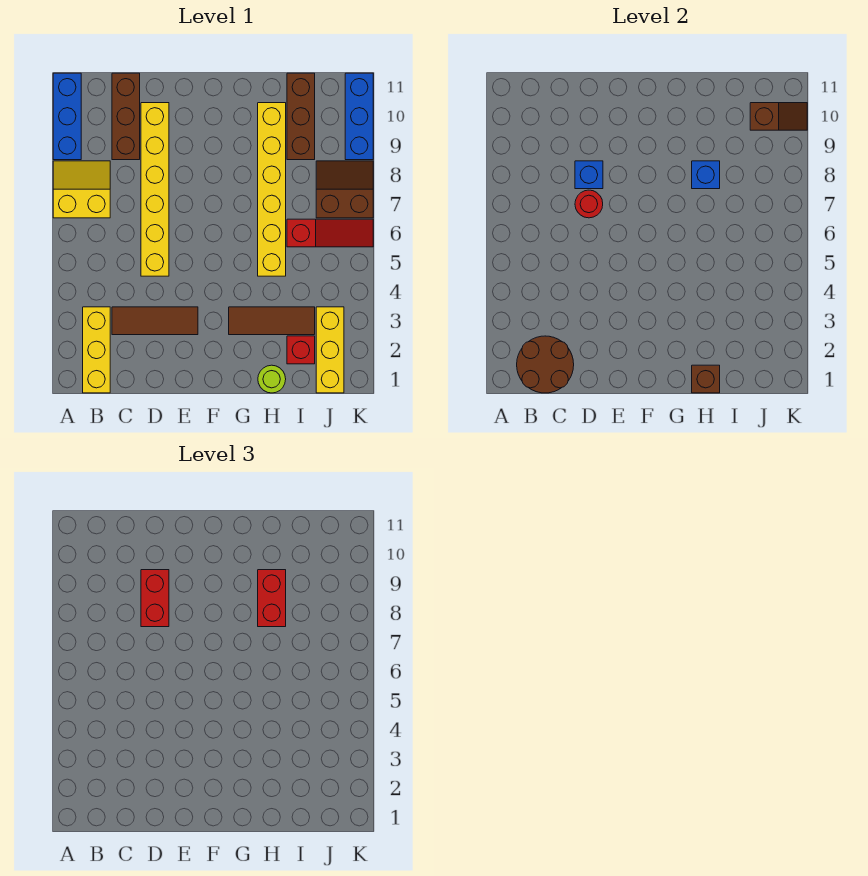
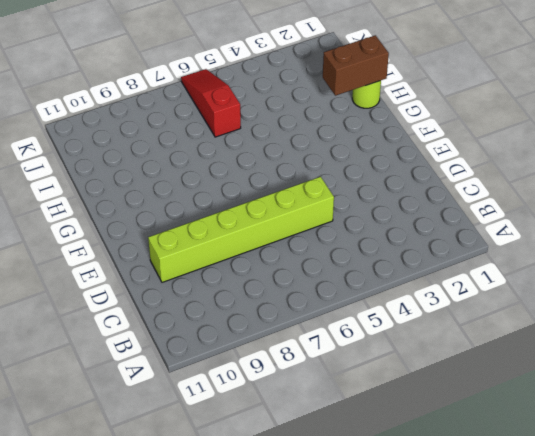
lime 1x6 brick [148,177,334,282] -> yellow 1x6 brick [141,103,169,276]
brown 1x2 brick [323,35,389,96] -> brown 1x1 brick [692,365,720,393]
none -> yellow 2x2 slope [53,161,110,218]
none -> blue 1x3 brick [53,73,81,160]
none -> yellow 1x3 brick [83,307,110,393]

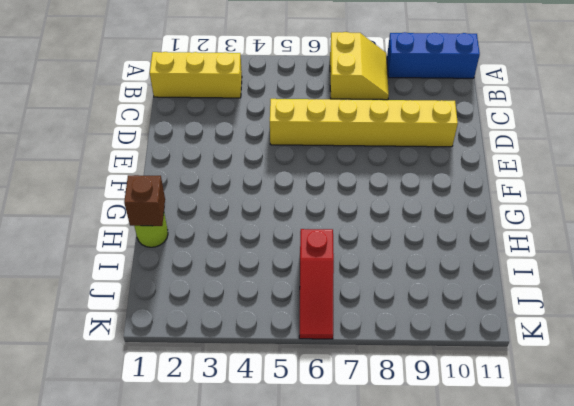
none -> brown 1x3 tile [112,307,198,335]
none -> brown 1x3 brick [112,73,140,160]
none -> brown 1x3 tile [229,307,315,335]

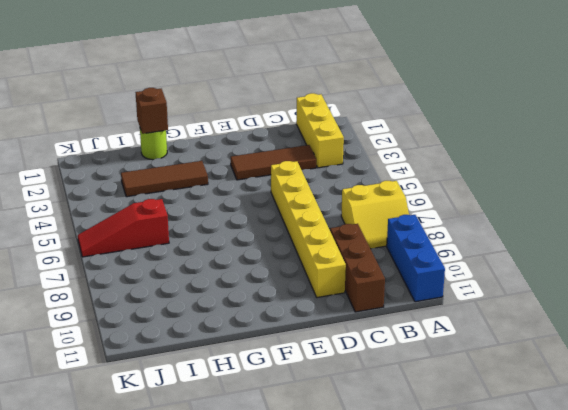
none -> yellow 1x6 brick [258,103,286,276]
none -> red 1x1 brick [287,336,315,364]
none -> brown 1x3 brick [287,73,315,160]

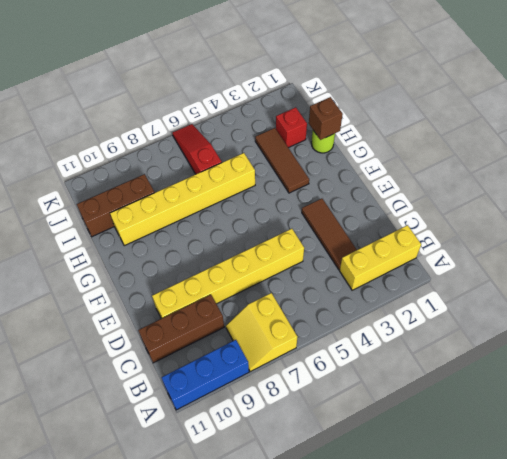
none -> yellow 1x3 brick [316,307,344,393]
none -> brown 2x2 slope [316,161,373,218]
none -> blue 1x3 brick [345,73,373,160]

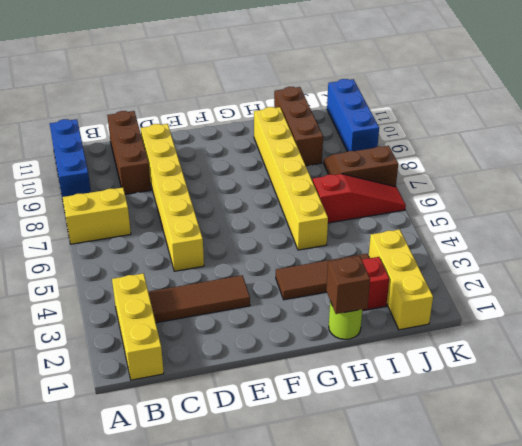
none -> brown 2x2 round brick [517,336,574,393]
none -> red 1x1 round brick [575,190,603,218]
none -> blue 1x1 brick [575,161,603,189]

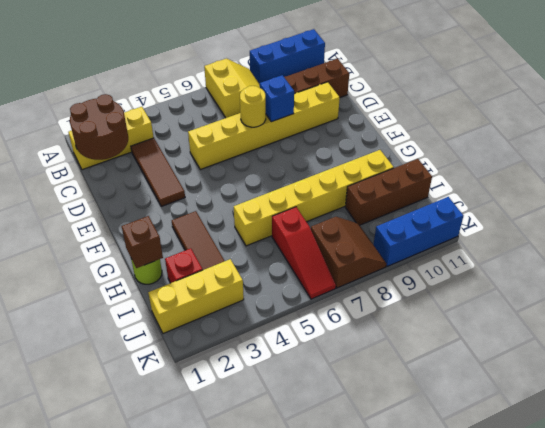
yellow 1x1 round brick [240,86,266,127] -> red 1x1 round brick [575,190,603,218]
none -> blue 1x1 brick [692,161,720,189]
none -> brown 1x2 slope [750,103,807,130]
none -> red 1x2 brick [141,570,169,627]

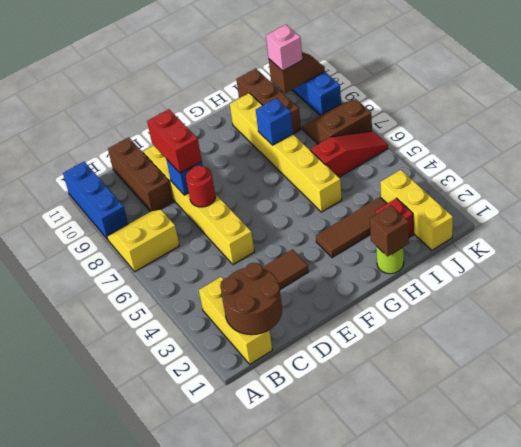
pink 1x1 brick [266,25,302,71] -> none
none -> red 1x2 brick [258,570,286,627]

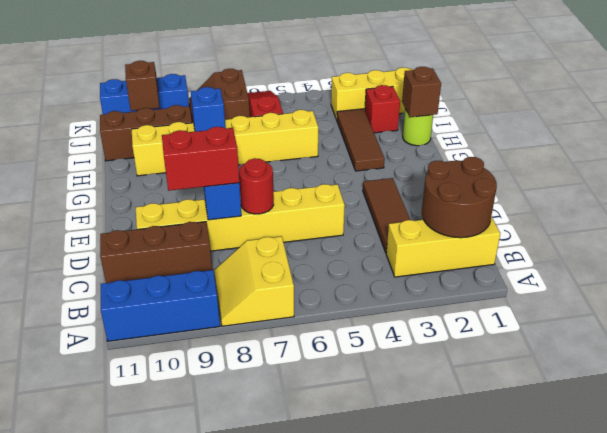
none -> red 1x2 brick [258,570,286,627]

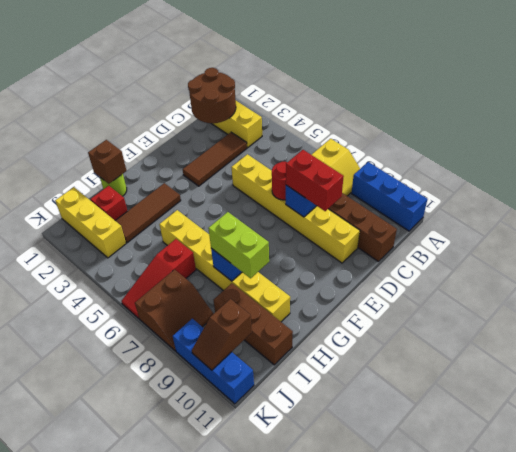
lime 1x2 brick [208,212,269,278] -> red 1x2 brick [258,570,286,627]

